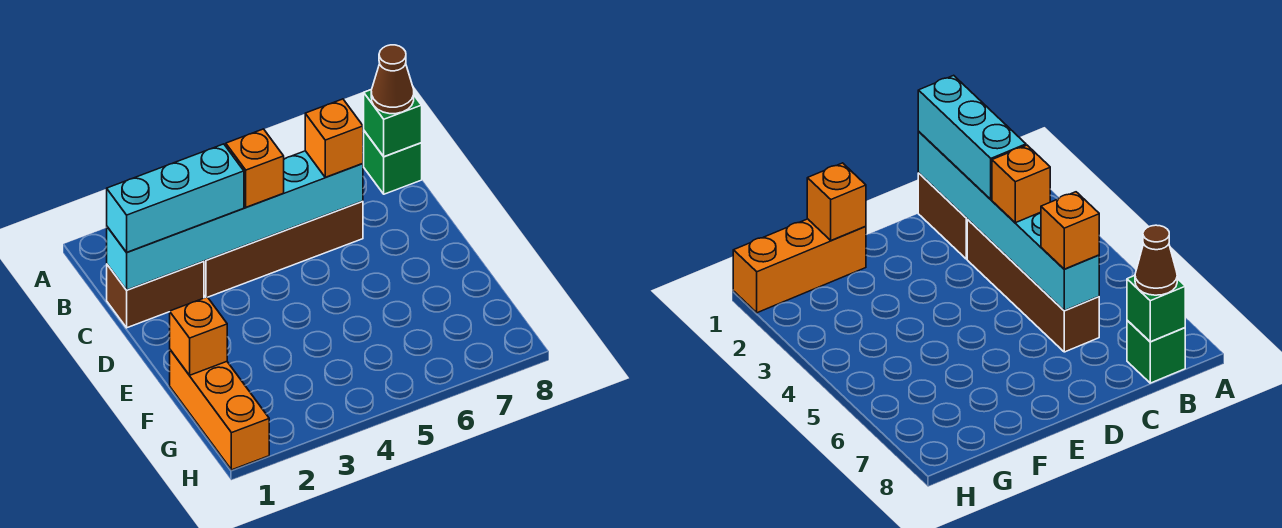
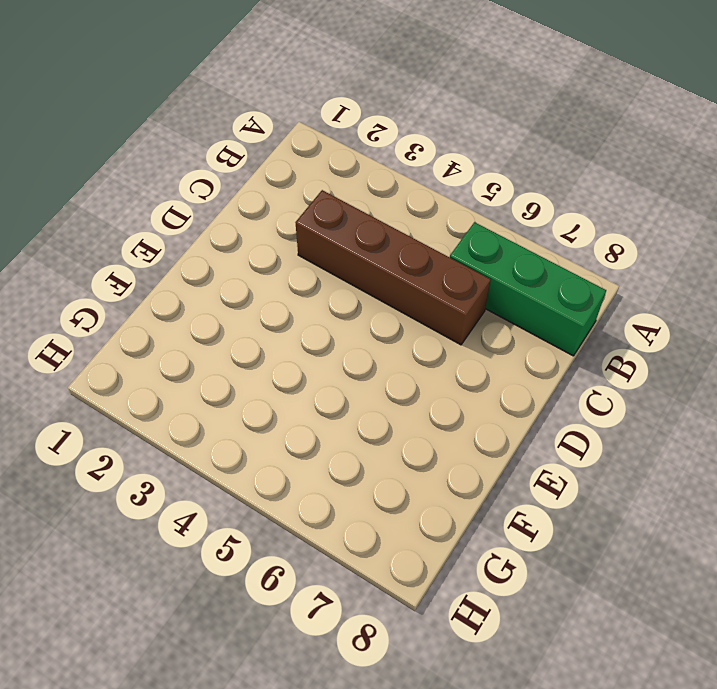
green 1x3 brick [450,222,606,356] -> green 1x1 brick [364,131,422,194]
none -> brown 1x2 brick [107,261,204,328]
none -> orange 1x3 brick [170,350,269,470]

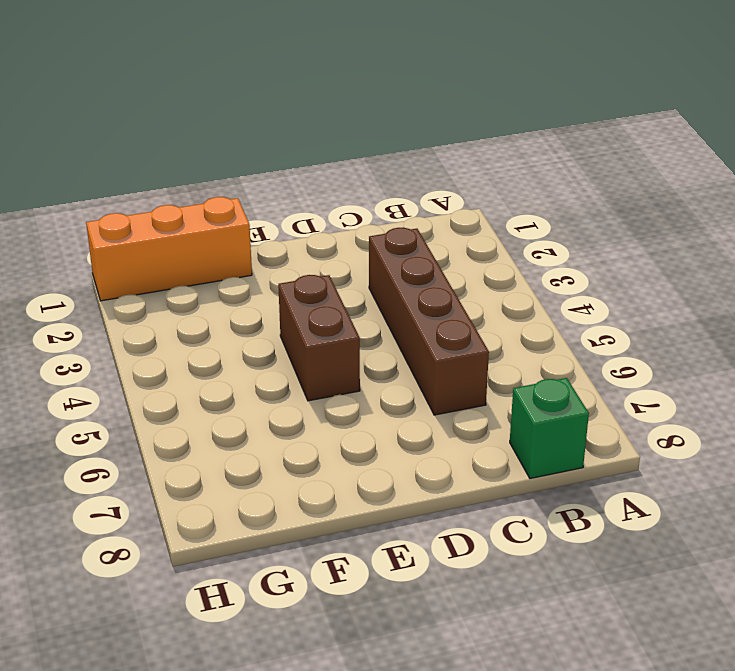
brown 1x2 brick [278,275,360,401] -> brown 1x2 brick moved to [107,261,204,328]
none -> green 1x1 brick [364,90,422,157]
none -> cyan 1x6 brick [107,151,363,290]

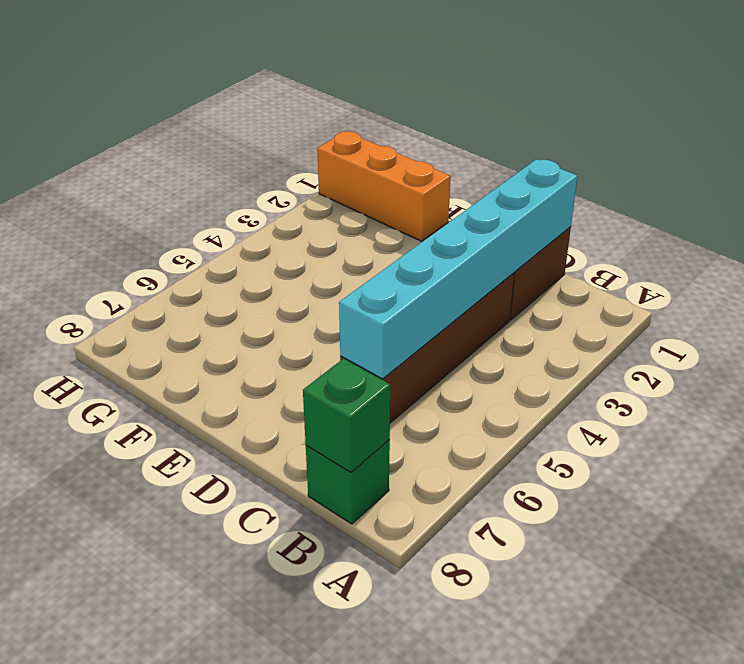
none -> orange 1x1 brick [170,297,227,375]
none -> brown 1x1 cone [371,45,414,114]

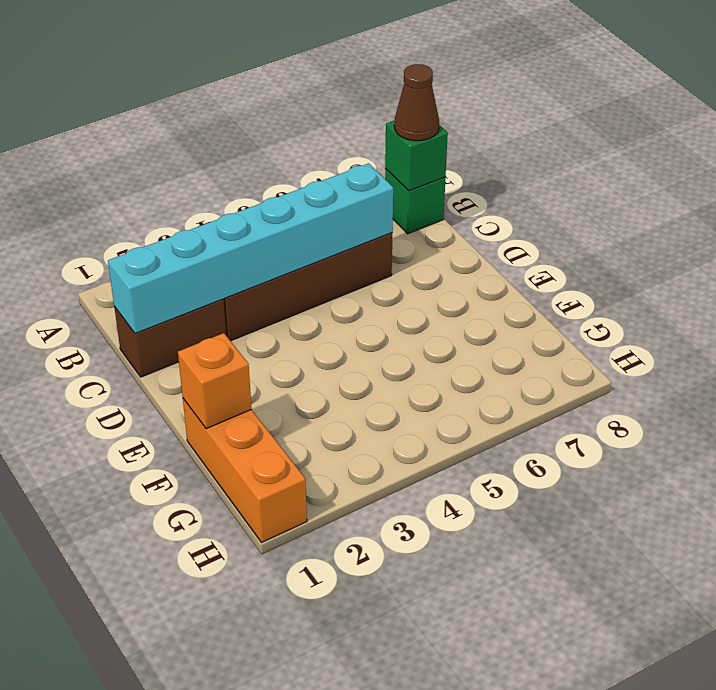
none -> cyan 1x3 brick [107,144,244,252]
none -> orange 1x1 brick [226,129,284,207]

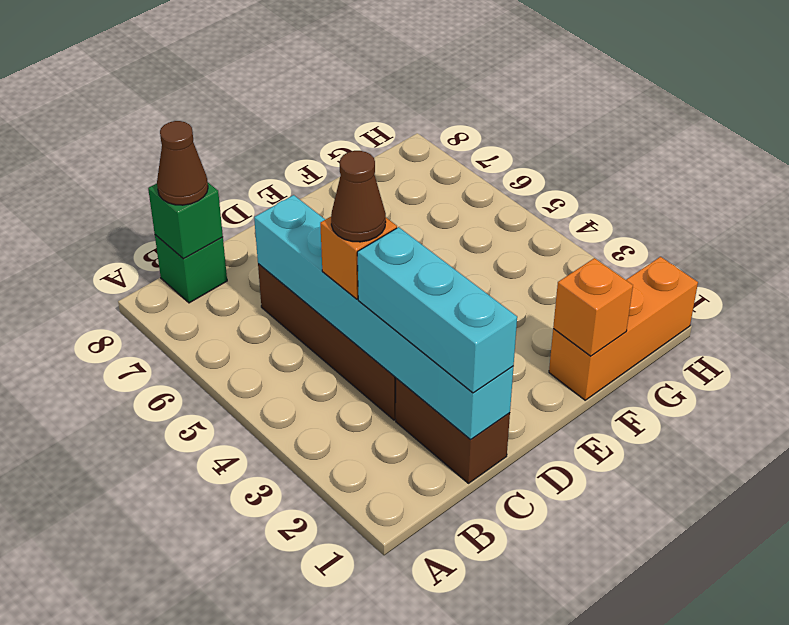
brown 1x1 cone [331,151,386,242] -> none
none -> orange 1x1 brick [305,99,363,177]

